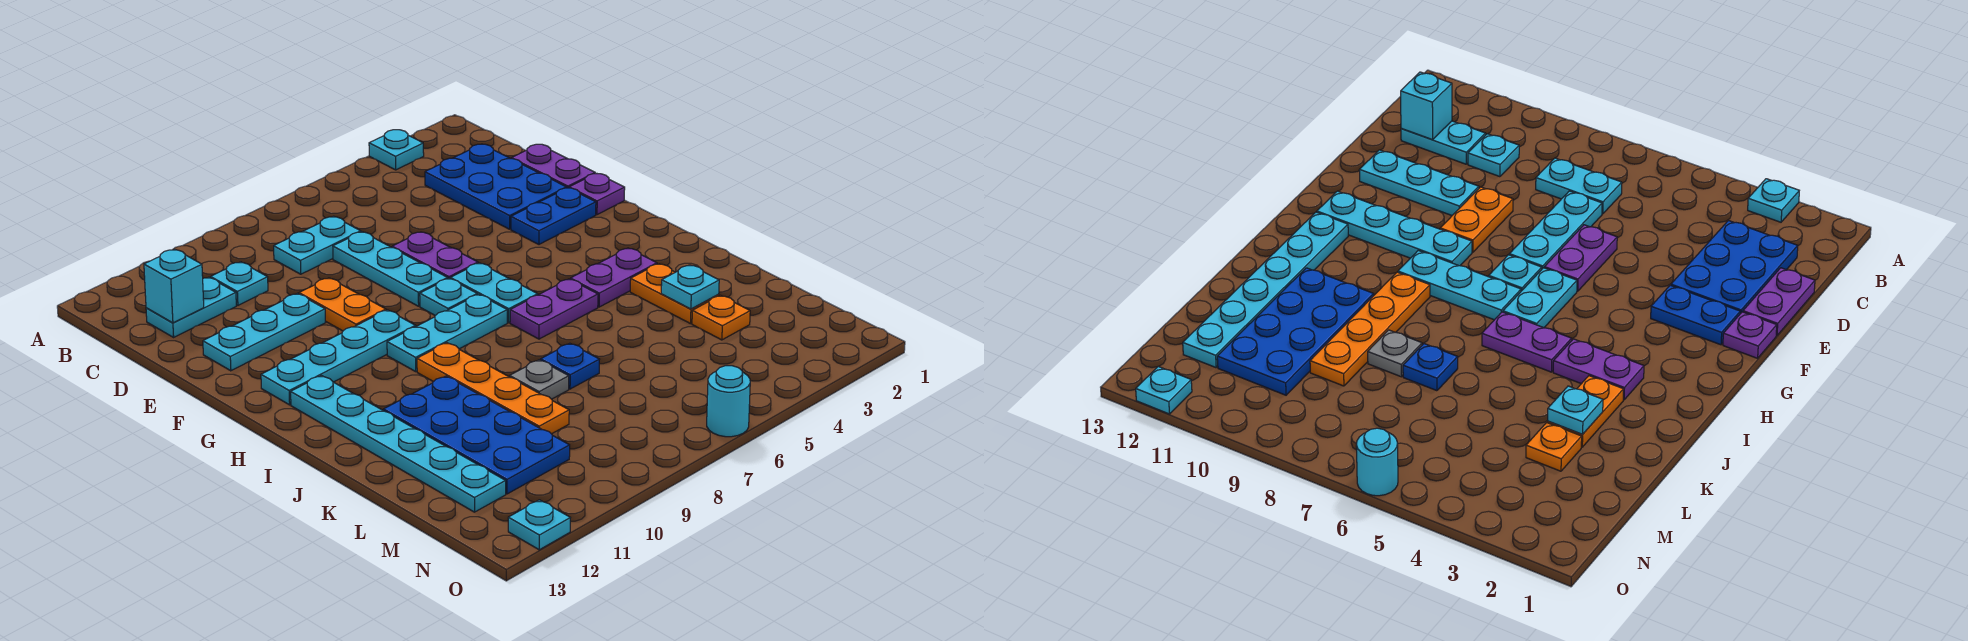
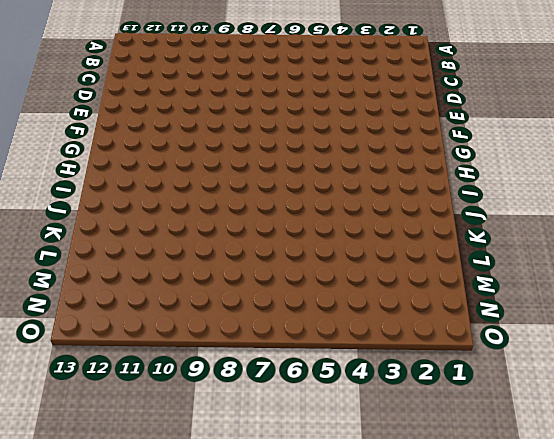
none -> cyan 1x1 plate [369,130,424,170]
none -> blue 2x3 plate [425,144,567,229]
none -> cyan 1x2 plate [274,216,361,274]

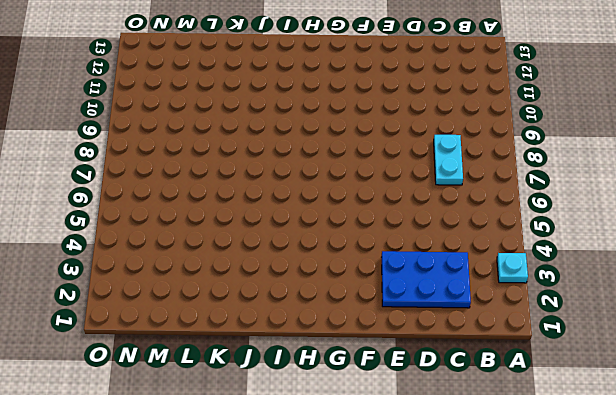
none -> cyan 1x1 plate [211,262,268,305]
none -> cyan 1x2 plate [146,277,236,337]
none -> purple 1x2 plate [512,144,595,188]

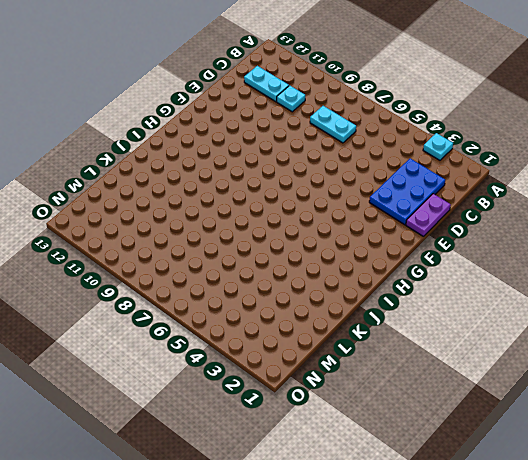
none -> cyan 1x3 plate [333,232,448,306]
none -> purple 1x2 plate [392,232,478,279]
none -> orange 1x2 plate [299,278,386,331]

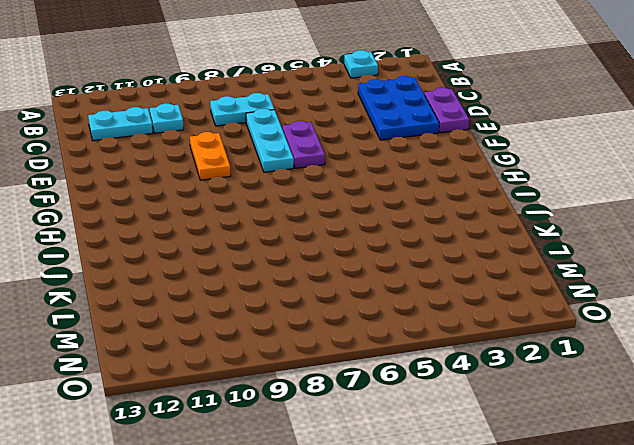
none -> cyan 1x3 plate [203,294,326,371]
none -> purple 1x1 plate [569,173,625,215]
none -> blue 1x2 plate [511,188,596,244]

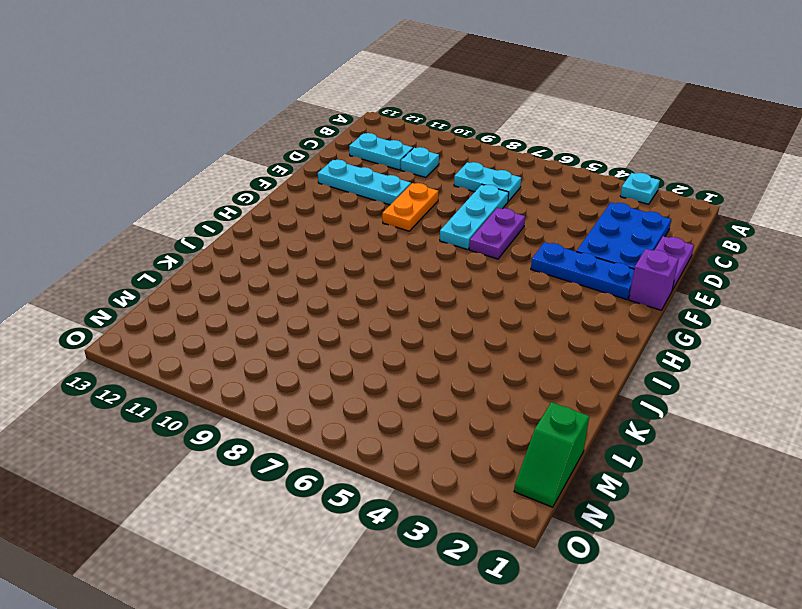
purple 1x1 brick [629,249,679,310] -> purple 1x1 plate [569,173,625,215]
blue 1x3 plate [531,242,634,300] -> blue 1x2 plate [511,188,596,244]
green 1x2 slope [514,402,589,507] -> none
none -> cyan 1x2 plate [450,263,538,323]
none -> cyan 1x1 plate [420,279,477,315]
none -> cyan 1x4 plate [261,310,416,405]

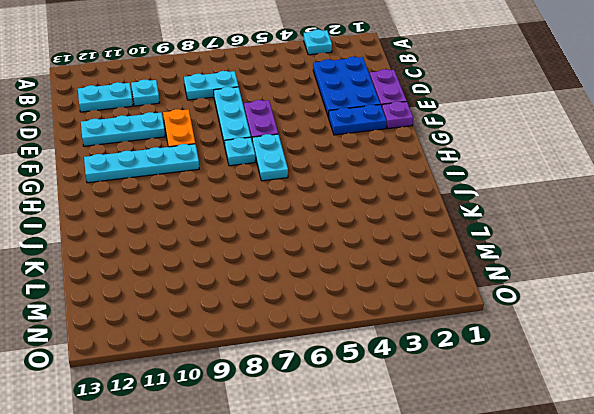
none -> cyan 1x3 plate [387,294,507,371]
none -> cyan 1x6 plate [291,376,506,512]
none -> purple 1x2 plate [570,248,657,307]

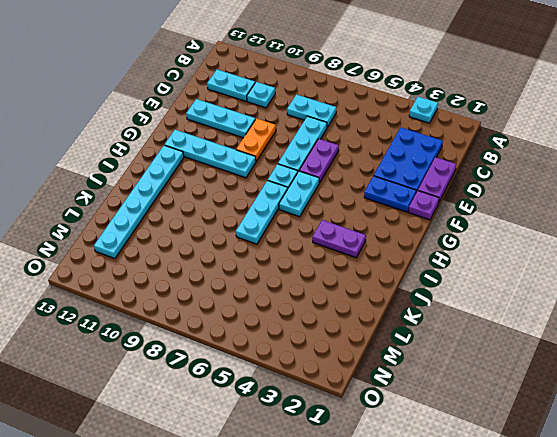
cyan 1x3 plate [236,180,288,244] -> cyan 1x3 plate turned to [387,294,507,371]
none -> purple 1x2 plate [510,279,598,339]
none -> orange 1x4 plate [417,343,569,434]
none -> orange 1x2 plate [630,264,719,324]

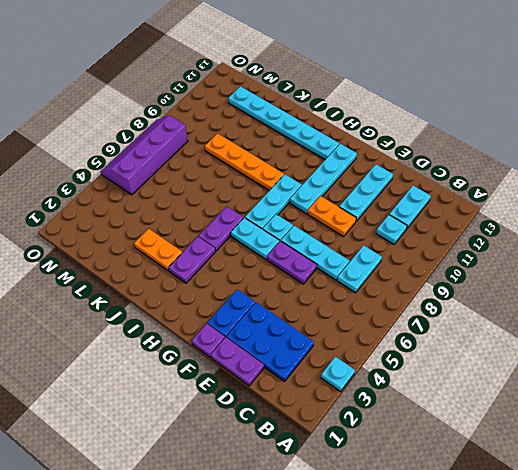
purple 2x4 slope [100,116,188,195] -> cyan 1x1 round brick [707,366,750,437]
none -> blue 2x4 plate [383,376,570,494]
none -> blue 1x1 plate [541,343,600,389]
none -> grey 1x1 plate [510,360,569,399]

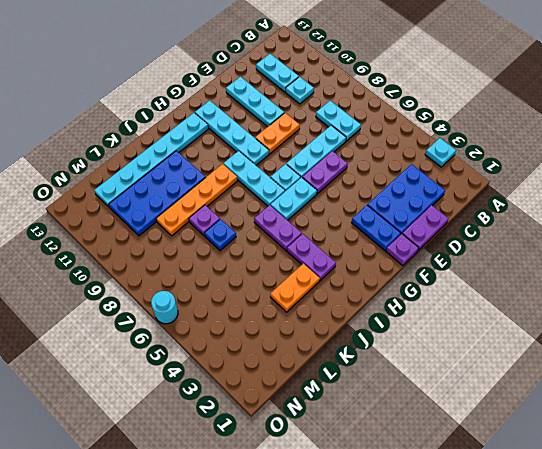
purple 1x1 plate [189,205,220,236] -> grey 1x1 plate [510,360,569,399]
none -> orange 1x1 plate [692,295,750,340]
none -> cyan 1x1 plate [508,500,570,550]
none -> cyan 1x1 brick [144,249,204,323]

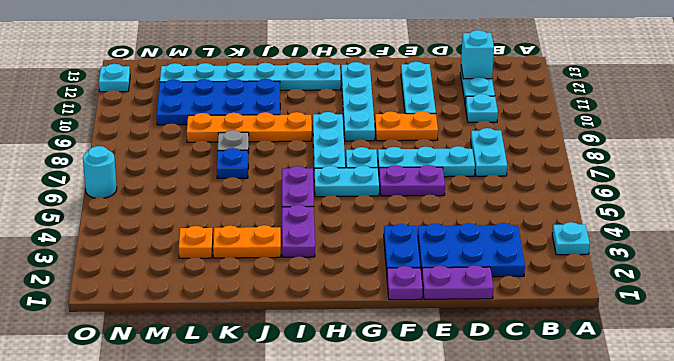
none -> cyan 1x1 plate [661,265,719,309]

